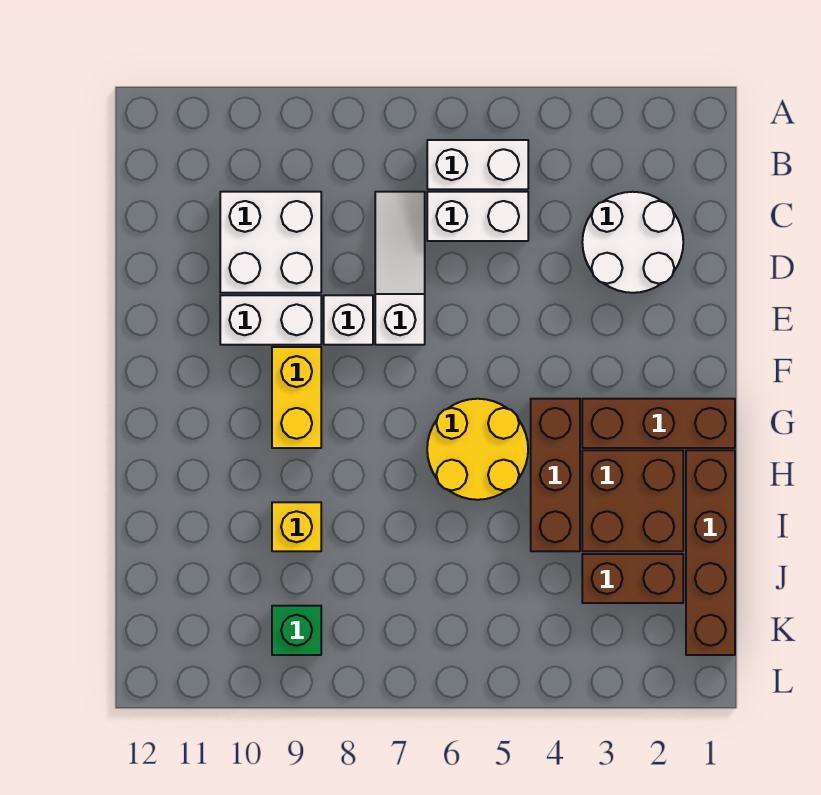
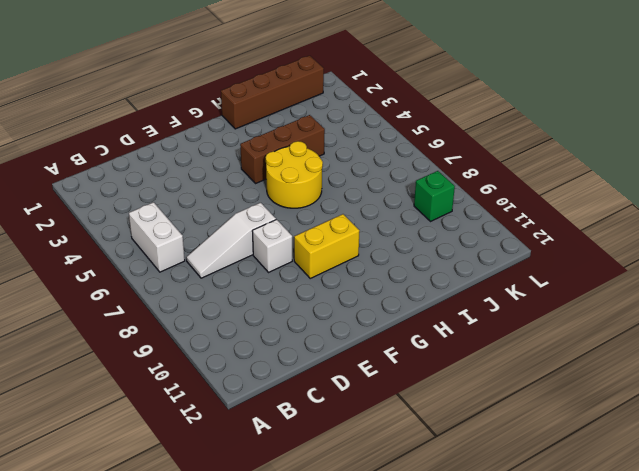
none -> white 2x2 round brick [582,192,683,293]
none -> white 1x2 brick [427,192,528,241]
none -> white 2x2 brick [220,192,321,293]

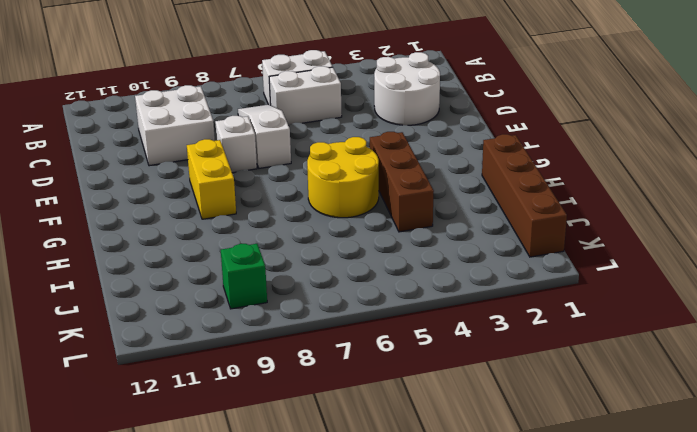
none -> white 1x2 brick [220,295,321,345]
none -> brown 1x3 brick [582,399,735,448]
none -> brown 2x2 brick [582,450,683,551]

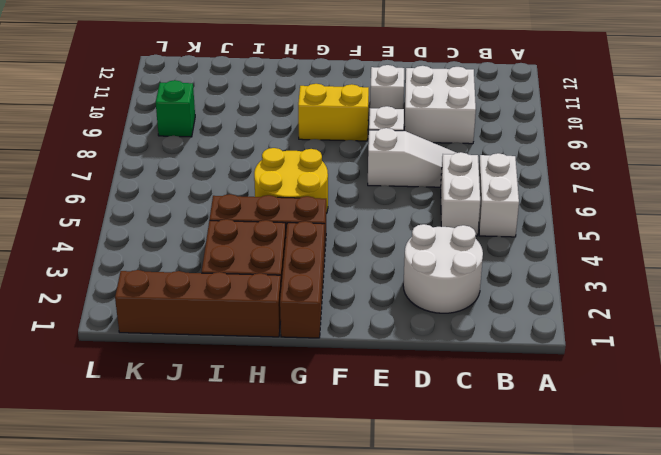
white 1x1 brick [370,65,404,109] -> white 1x2 brick [220,295,321,345]
none -> yellow 1x1 brick [272,502,321,551]
none -> brown 1x2 brick [582,554,683,603]

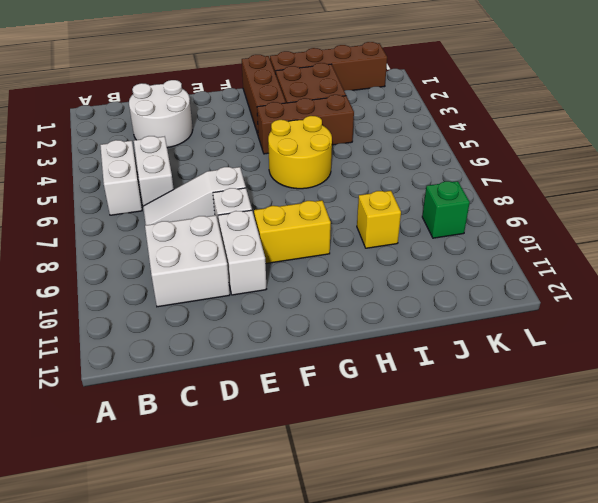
none -> brown 1x2 brick [582,554,683,603]

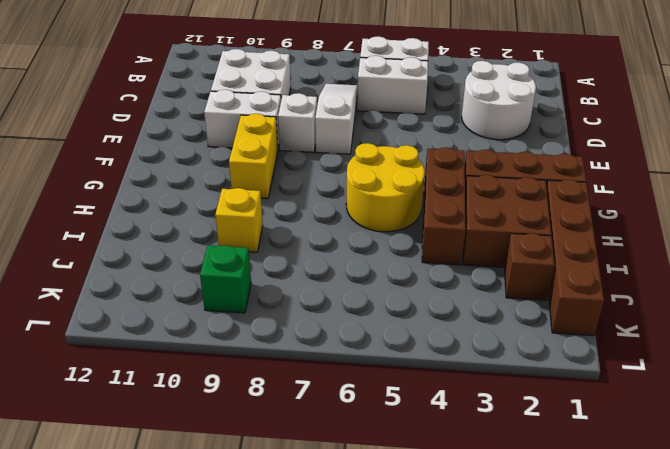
brown 1x1 brick [505,233,555,300] -> brown 1x2 brick [582,554,683,603]

